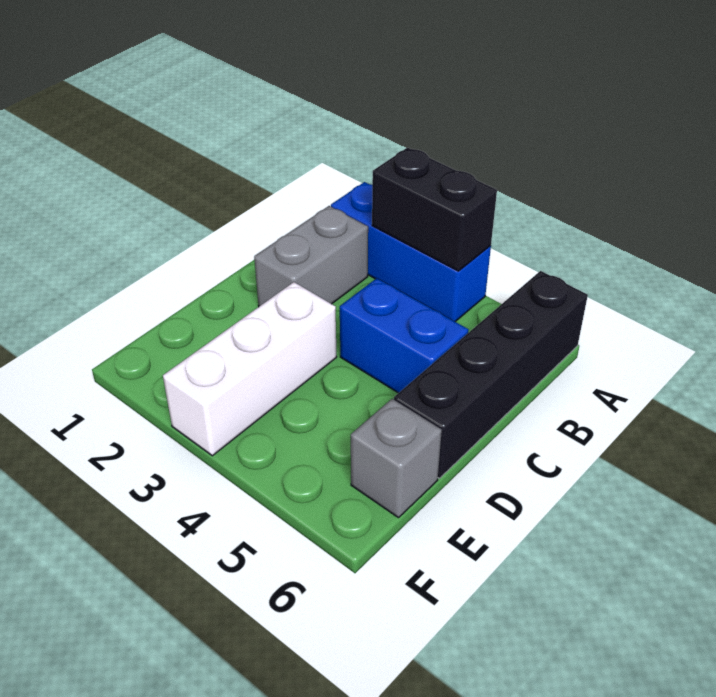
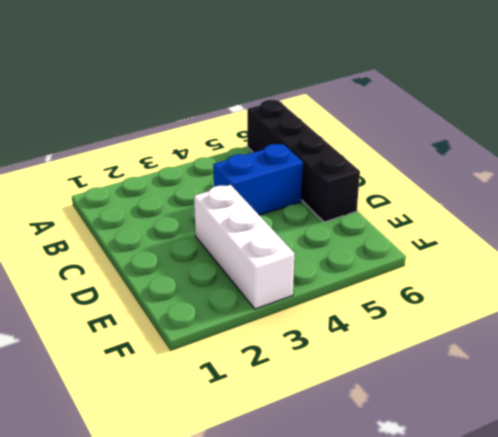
none -> blue 1x3 brick [331,182,491,321]
none -> grey 1x2 brick [254,206,368,306]

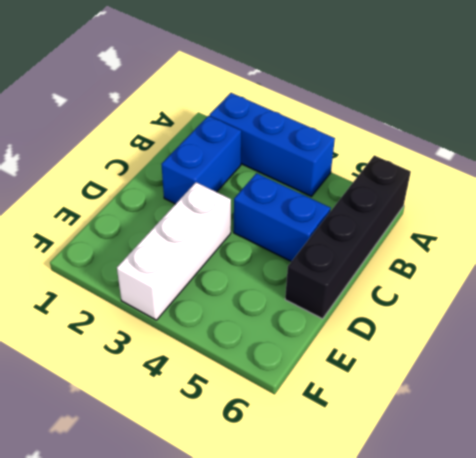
blue 1x2 brick [161,116,241,204] -> grey 1x2 brick [254,206,368,306]
none -> grey 1x1 brick [351,399,442,518]
none -> black 1x2 brick [372,148,497,271]

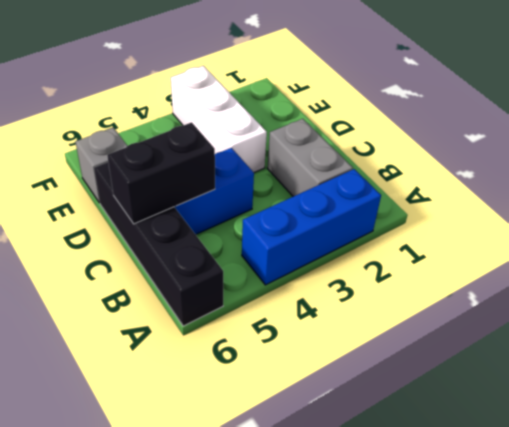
black 1x2 brick [107,122,215,224] -> black 1x2 brick moved to [372,148,497,271]

